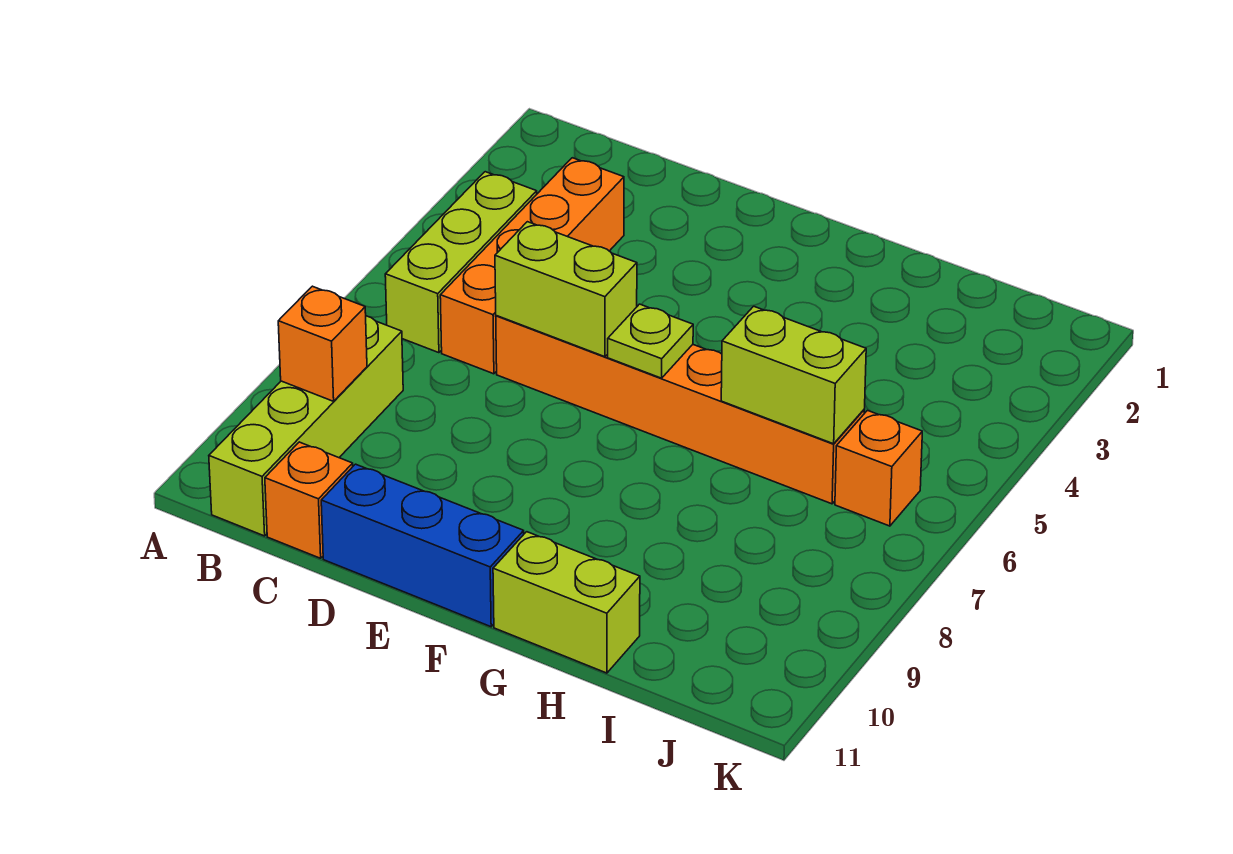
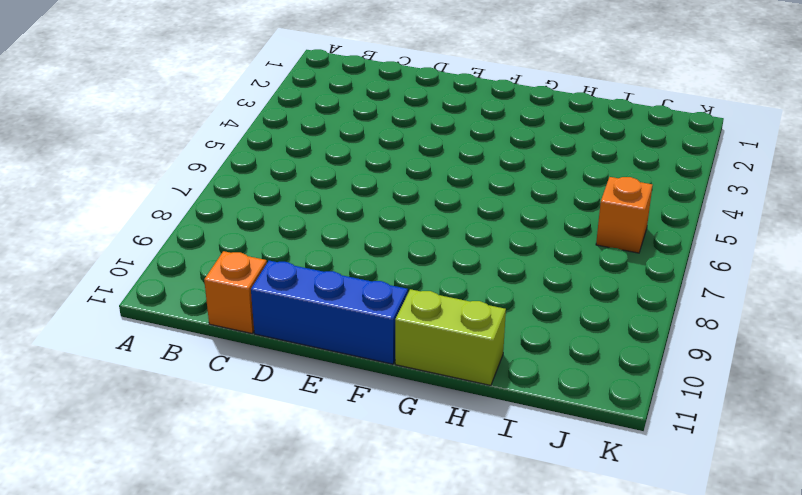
none -> lime 1x3 brick [385,172,537,353]
none -> lime 1x4 brick [209,316,403,536]
none -> orange 1x4 brick [440,158,624,374]

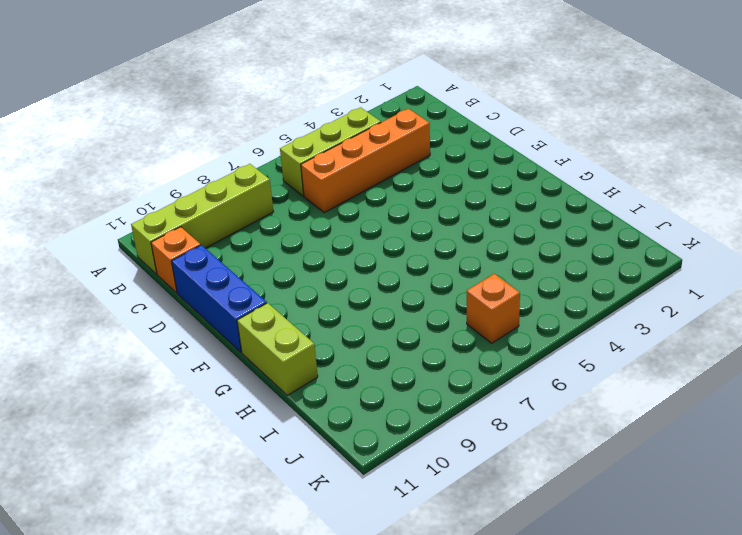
none -> orange 1x6 brick [496,316,864,504]
none -> orange 1x1 brick [278,286,367,401]
none -> lime 1x2 brick [495,222,637,357]

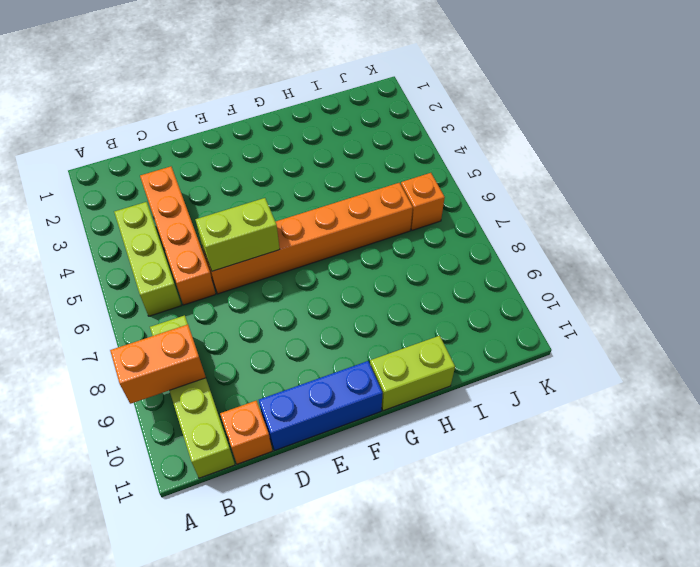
orange 1x2 brick [110,325,206,404] -> orange 1x1 brick [278,286,367,401]
none -> lime 1x1 plate [608,304,693,378]
none -> lime 1x2 brick [721,306,866,444]

